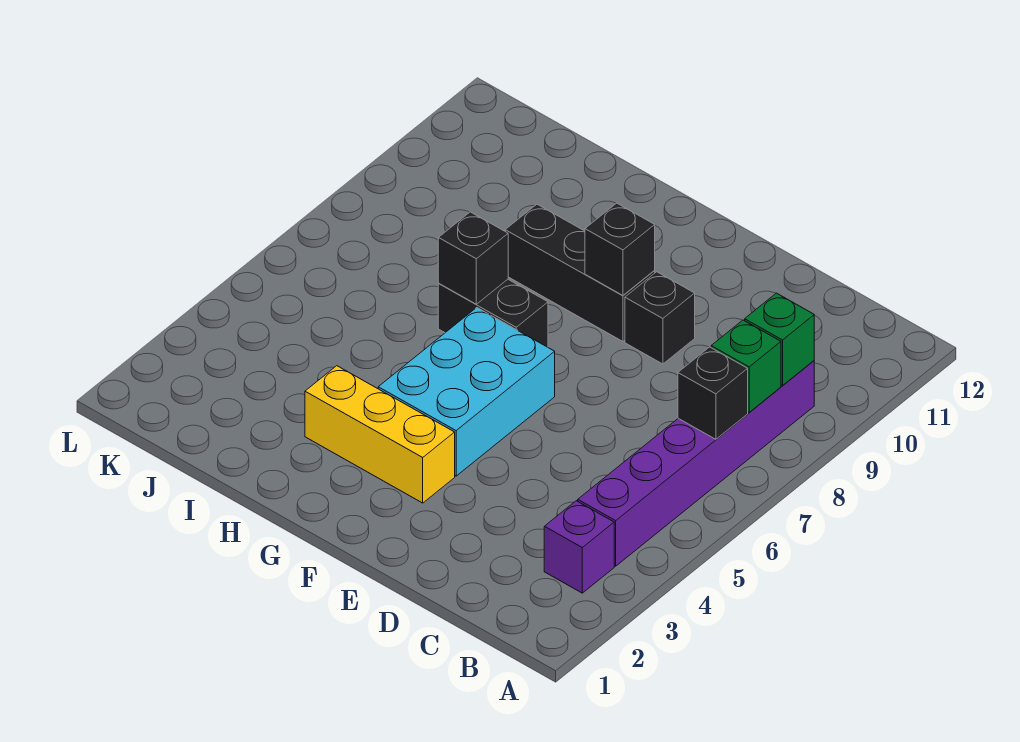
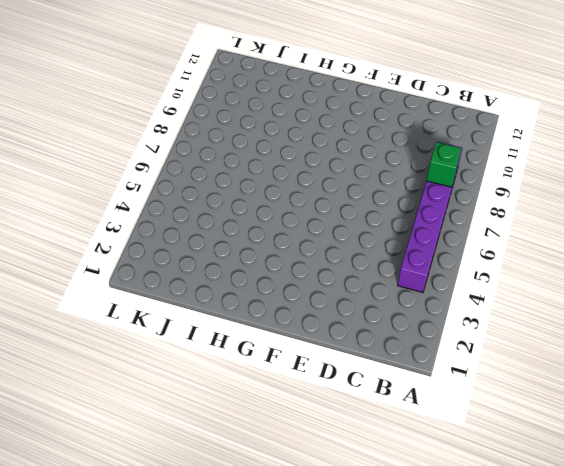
none -> purple 1x1 brick [544,501,614,593]
none -> black 1x1 brick [625,272,695,364]
none -> yellow 1x3 brick [305,366,455,503]

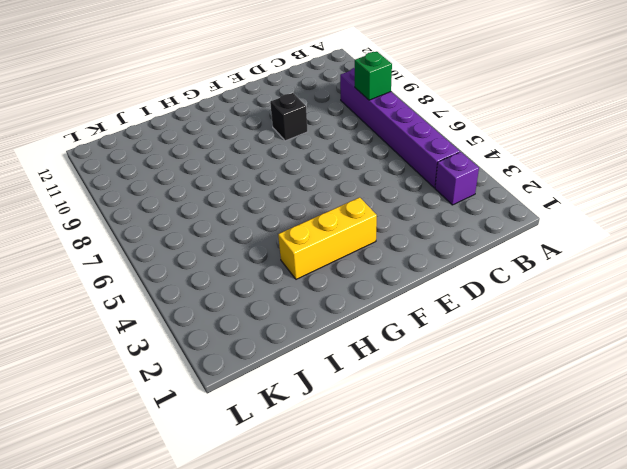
none -> cyan 2x3 brick [378,308,555,476]
none -> black 1x3 brick [505,204,655,341]
none -> black 1x2 brick [438,279,548,347]

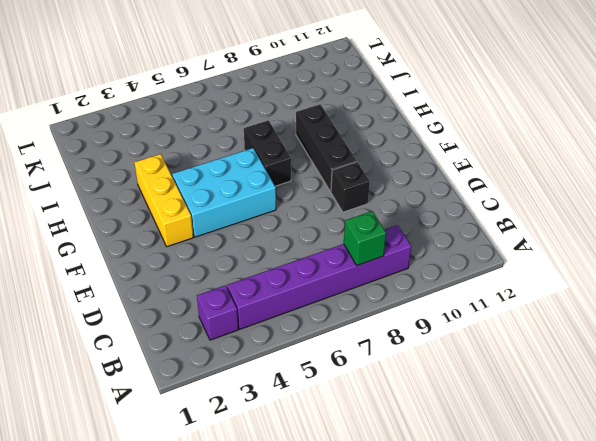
none -> black 1x1 brick [678,347,748,439]
none -> green 1x1 brick [745,293,814,385]
none -> black 1x1 brick [585,203,655,295]

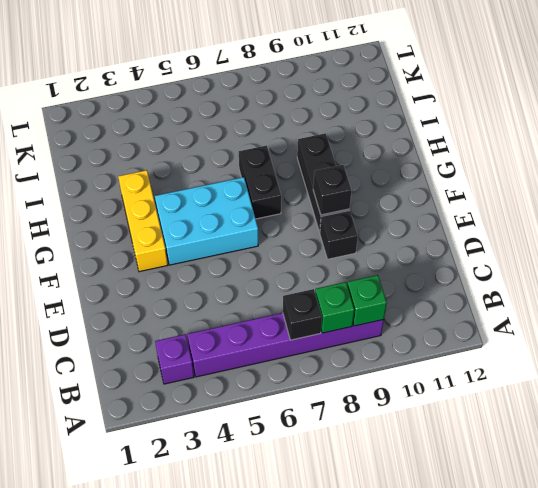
none -> black 1x1 brick [438,212,508,304]

